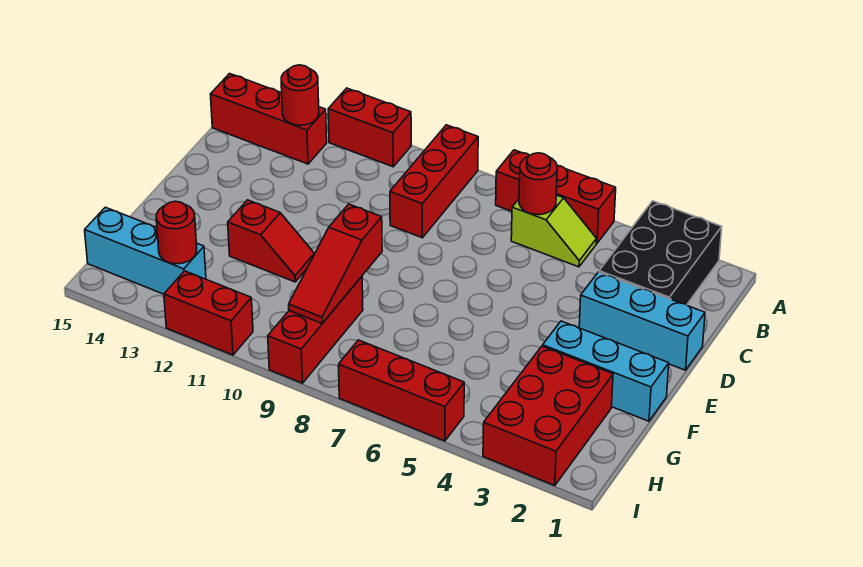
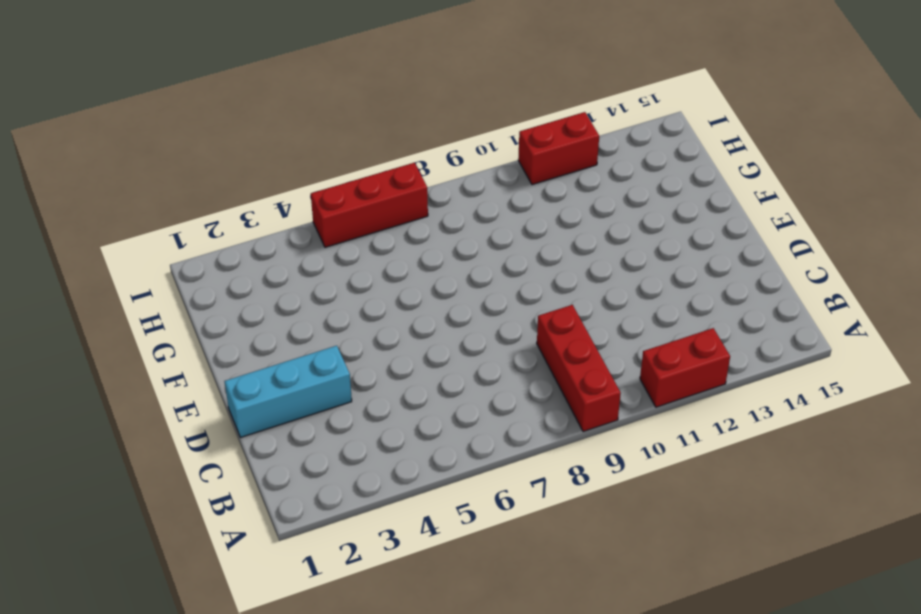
none -> black 2x3 brick [599,201,722,305]
none -> red 1x3 brick [496,150,616,243]
none -> lime 1x2 slope [511,195,597,267]

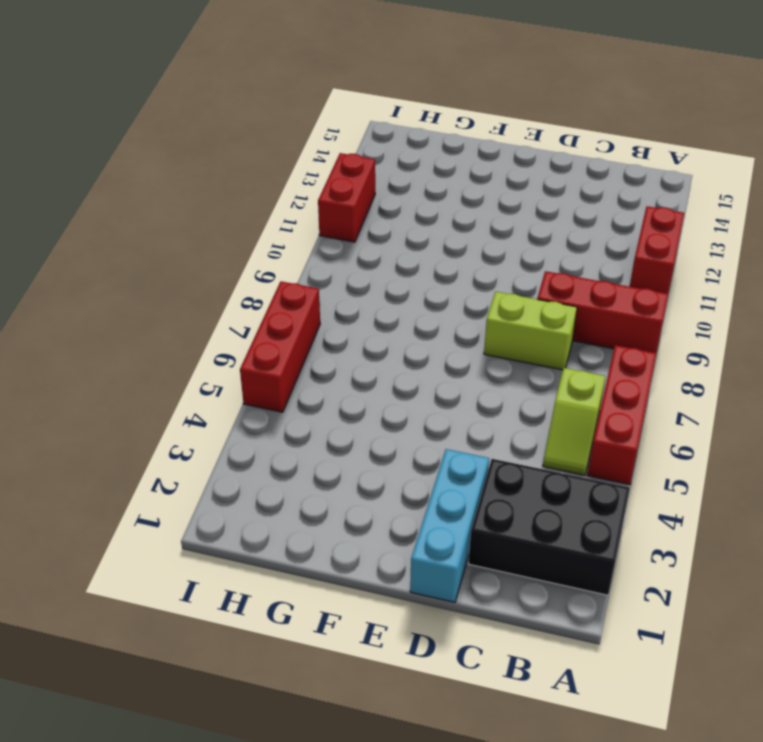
lime 1x2 brick [484,292,577,370] -> none
none -> red 1x3 brick [210,74,327,164]
none -> cyan 1x3 brick [543,321,669,421]
none -> red 1x2 slope [228,200,314,282]

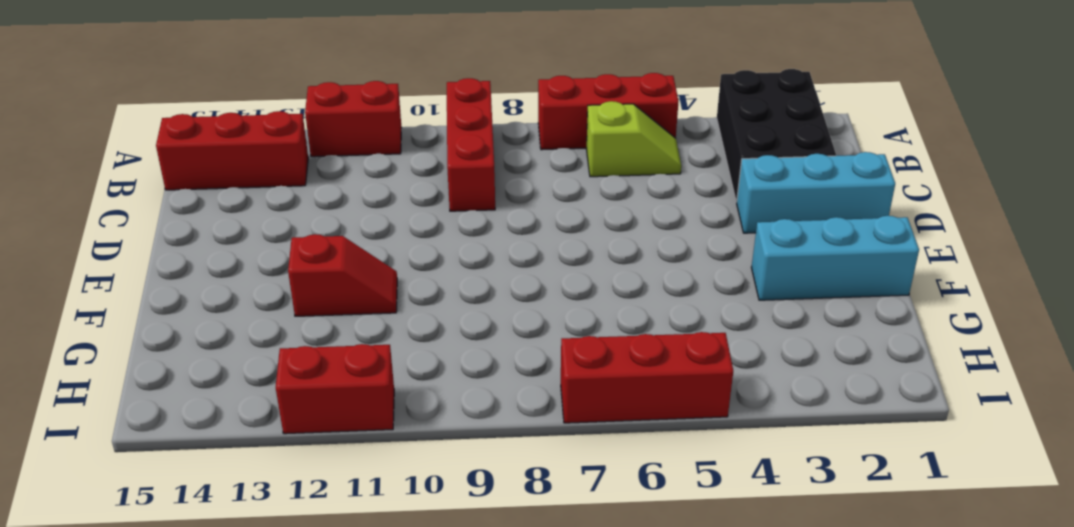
none -> red 2x3 brick [483,346,613,486]
none -> red 1x3 brick [268,277,363,383]
none -> cyan 1x3 brick [85,207,206,294]

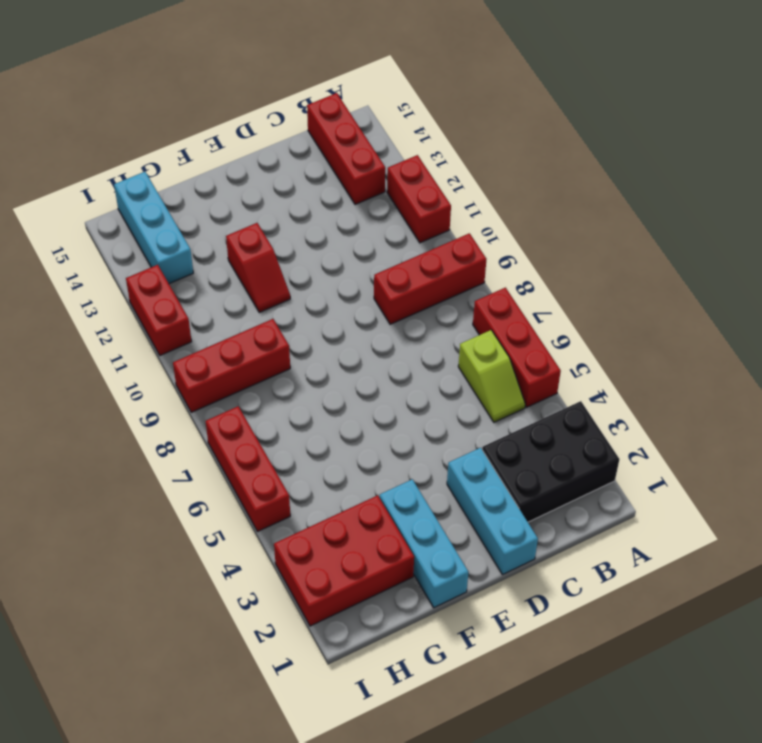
none -> red 1x1 round brick [519,153,557,215]
none -> red 1x1 round brick [281,65,319,125]
none -> red 1x3 slope [289,204,382,323]

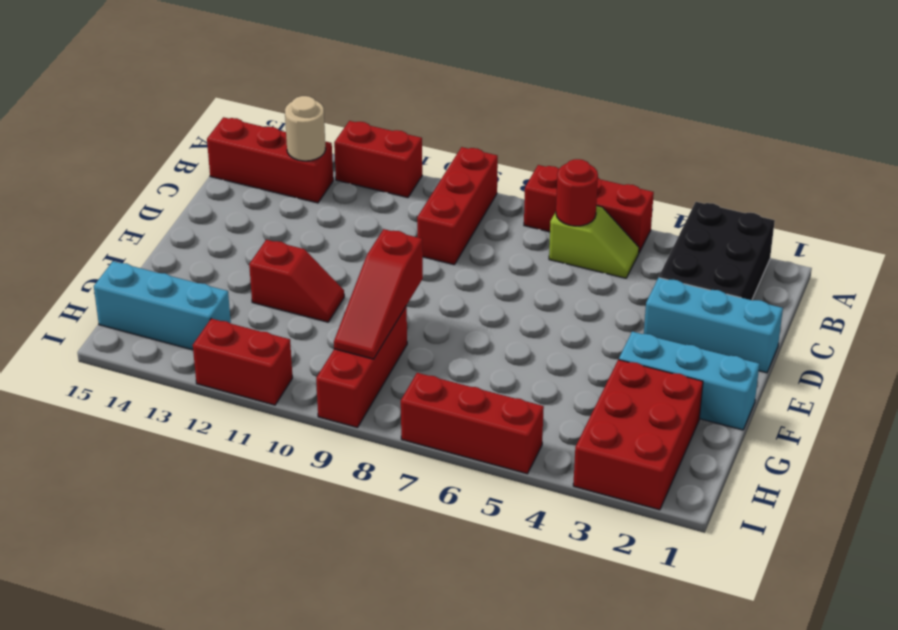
tan 1x1 round brick [285,96,326,161] -> red 1x1 round brick [281,65,319,125]
none -> red 1x1 round brick [156,201,197,264]

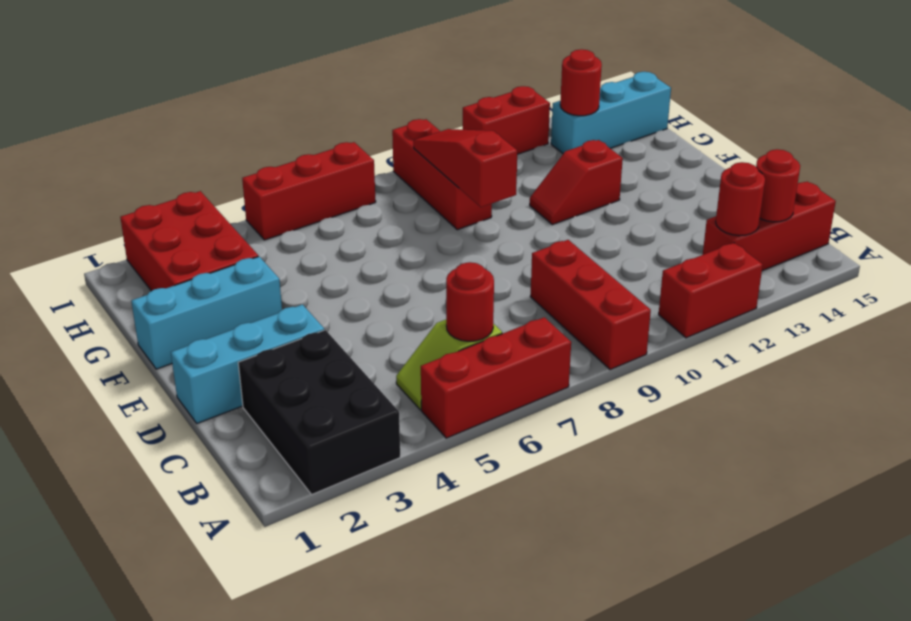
red 1x1 round brick [756,149,800,222] -> none

